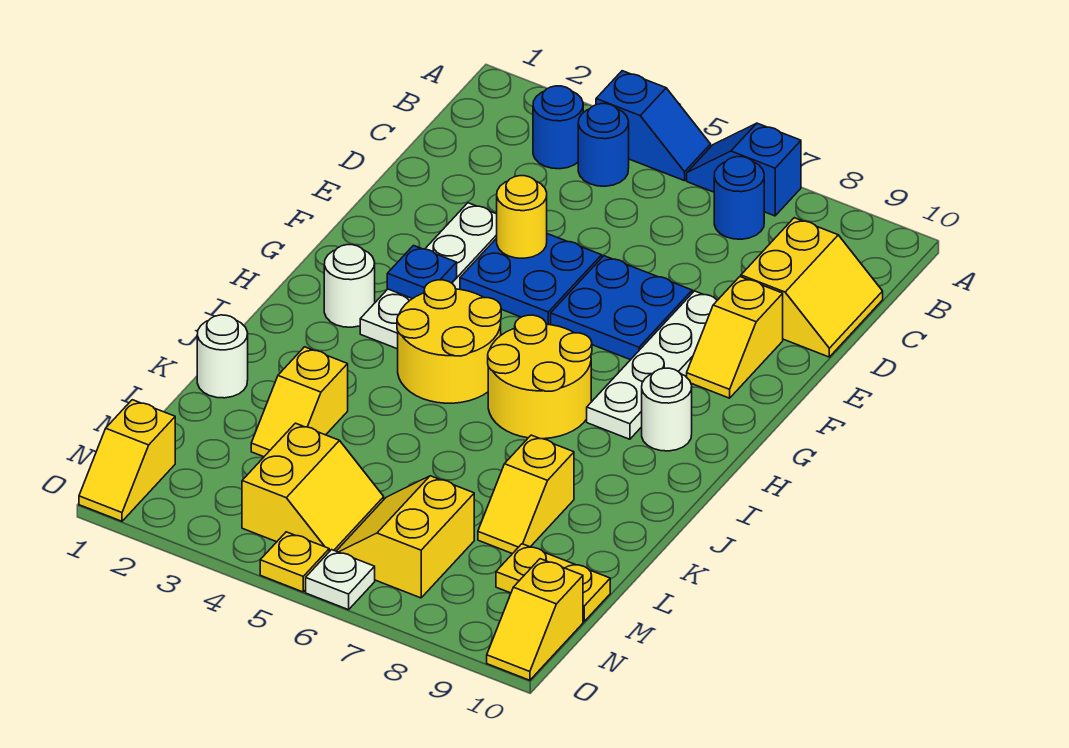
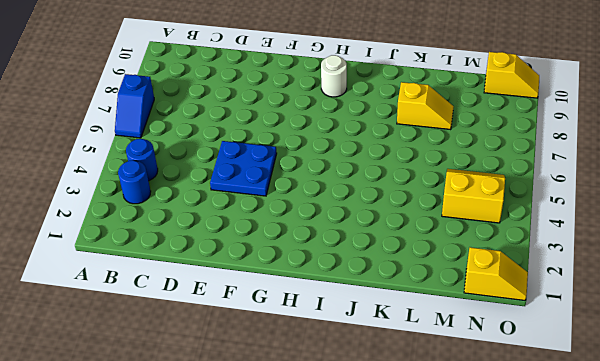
none -> blue 1x2 slope [596,71,711,181]
none -> blue 1x1 round brick [714,157,764,239]
none -> yellow 2x2 slope [741,218,883,357]

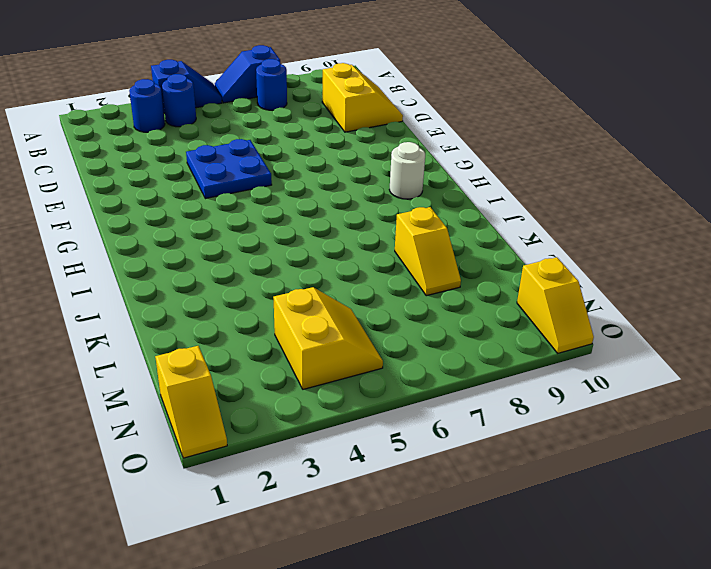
none -> white 1x4 plate [360,203,497,349]
none -> blue 2x2 plate [551,256,692,360]
none -> white 1x4 plate [587,291,717,439]

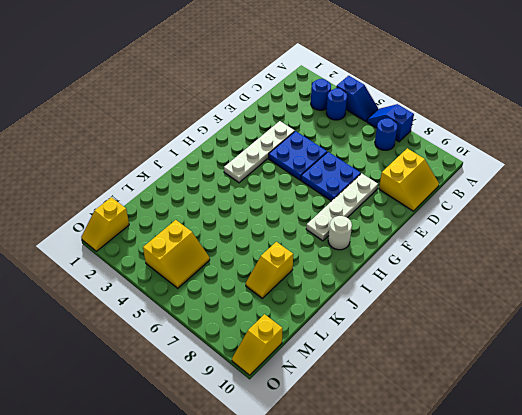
none -> yellow 1x2 slope [687,277,783,398]
none -> white 1x1 round brick [324,245,375,327]
none -> yellow 2x2 round brick [397,280,501,403]

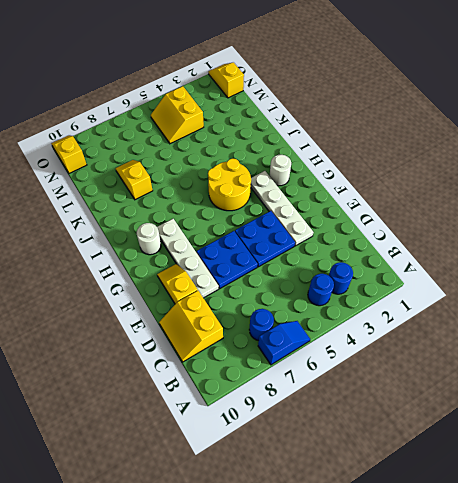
none -> blue 1x2 slope [596,71,711,181]
none -> yellow 2x2 round brick [488,315,592,439]
none -> white 1x1 round brick [197,315,248,398]

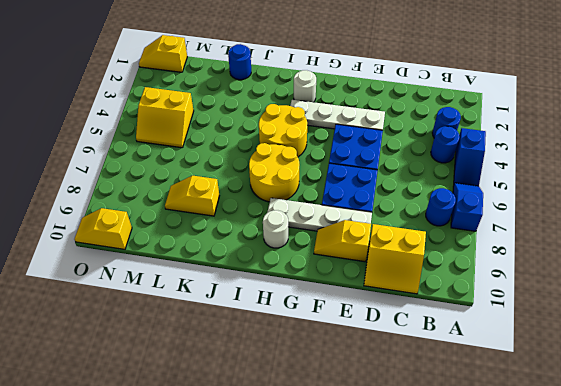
blue 1x1 round brick [228,44,251,80] -> white 1x1 round brick [197,315,248,398]
none -> yellow 1x2 slope [251,347,348,457]
none -> yellow 2x2 slope [337,476,474,598]
none -> yellow 1x2 plate [496,544,610,621]

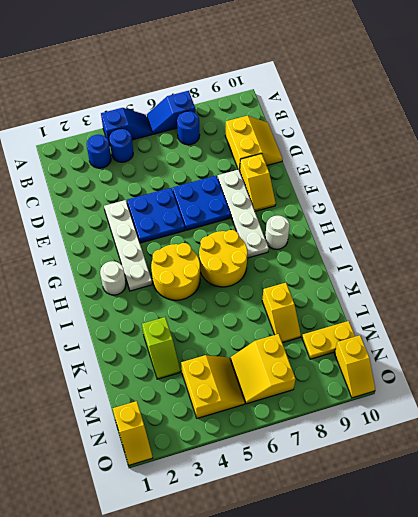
lime 1x2 slope [142,317,180,379] -> yellow 1x2 slope [251,347,348,457]
none -> white 1x1 round brick [197,315,248,398]
none -> yellow 1x1 plate [260,532,329,592]
none -> white 1x1 plate [306,550,375,610]

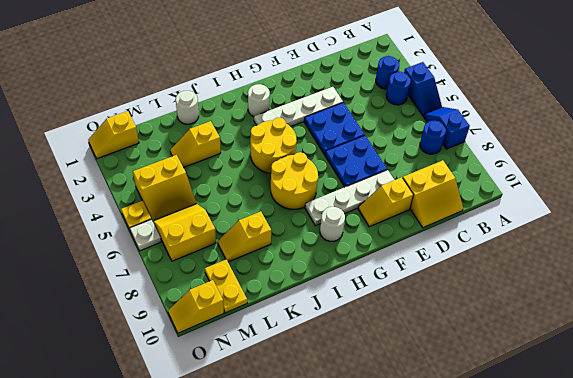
none -> yellow 1x1 round brick [497,176,547,258]
none -> blue 1x1 plate [387,245,457,299]

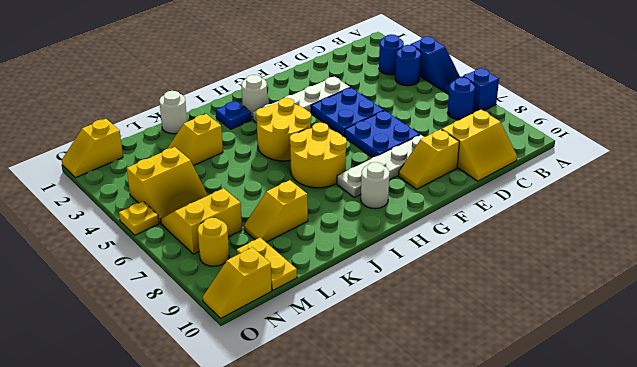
blue 1x1 plate [216,101,251,129] -> blue 1x1 plate moved to [387,245,457,299]
yellow 1x1 round brick [198,218,229,266] -> yellow 1x1 round brick moved to [497,176,547,258]
none -> white 1x1 plate [306,550,375,610]

